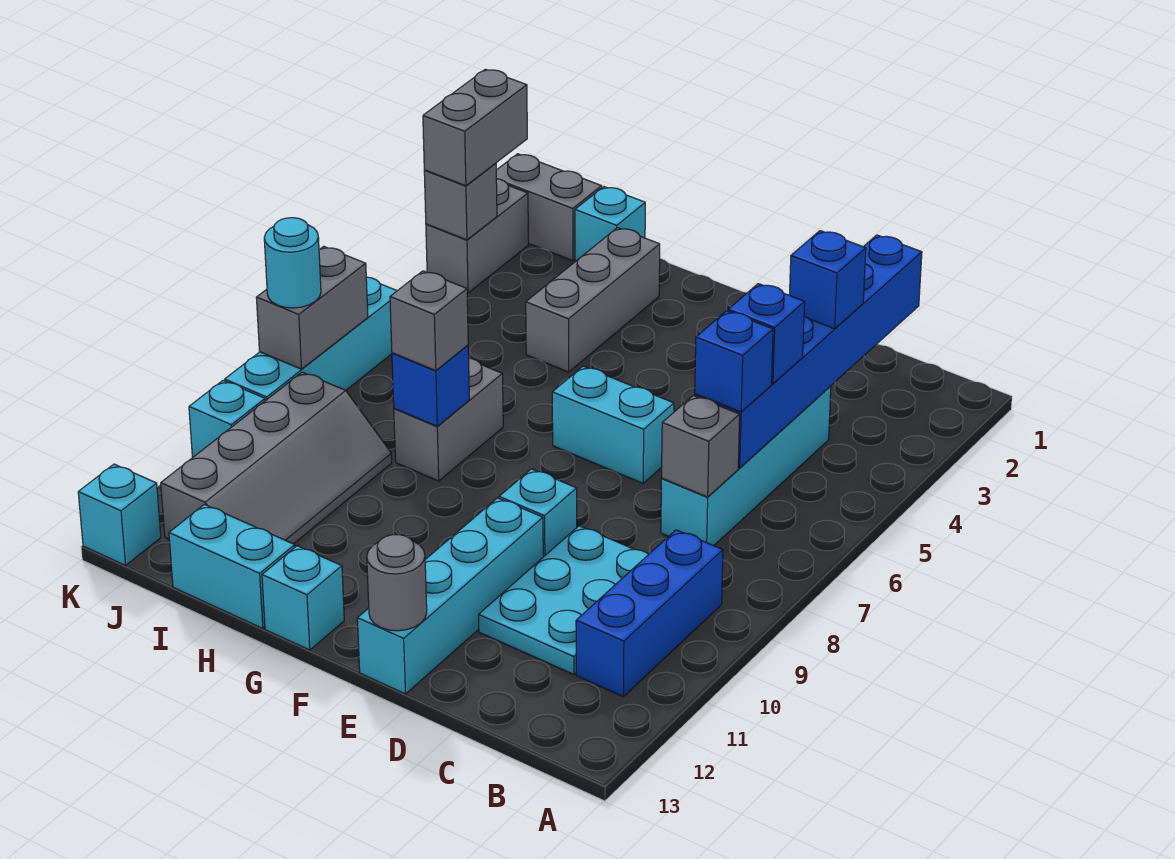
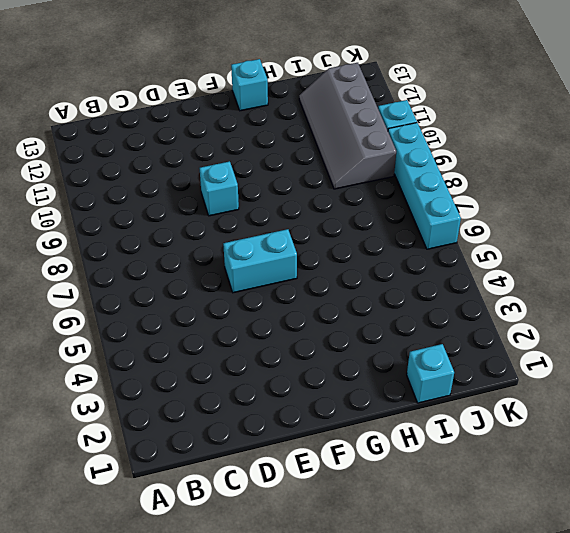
none -> blue 1x3 brick [576,530,723,697]
none -> cyan 1x4 brick [661,386,831,546]
none -> cyan 2x3 plate [479,526,649,675]

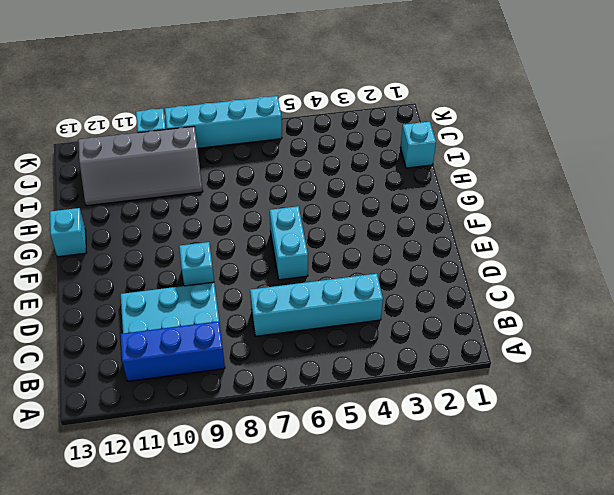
none -> cyan 1x4 brick [357,498,543,694]
none -> grey 1x3 brick [526,228,660,372]
none -> grey 1x2 brick [394,358,503,481]

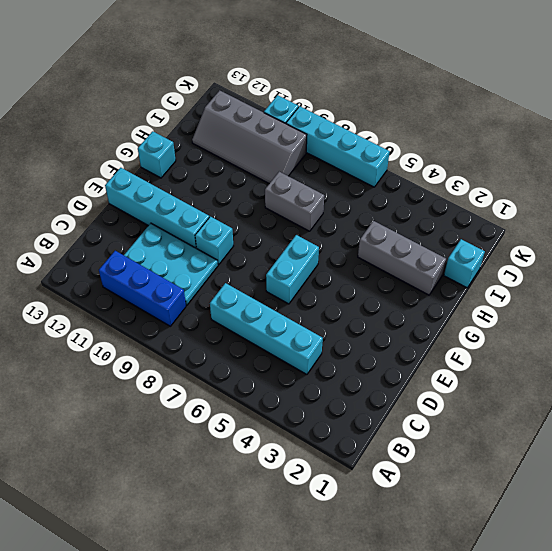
none -> cyan 1x2 brick [169,504,295,629]
none -> grey 1x2 brick [496,154,602,261]
none -> grey 1x2 brick [426,179,528,293]

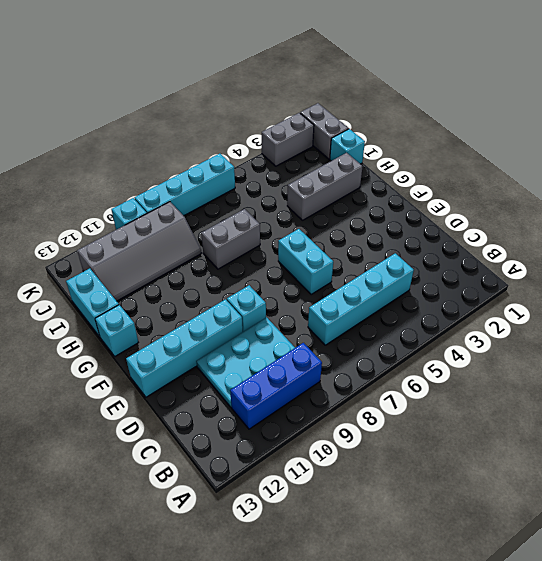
none -> cyan 1x1 brick [78,464,161,565]
none -> blue 1x6 brick [695,235,922,468]
none -> grey 1x1 brick [662,396,740,497]

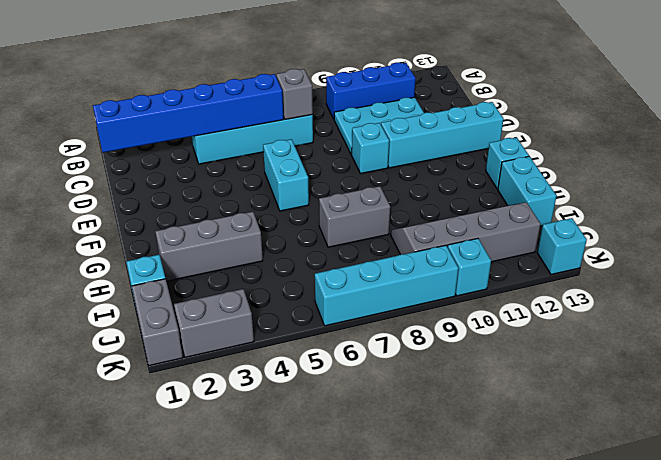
none -> grey 1x1 round brick [367,535,427,631]
none -> blue 1x1 brick [392,345,469,426]
none -> grey 1x1 brick [424,163,497,240]

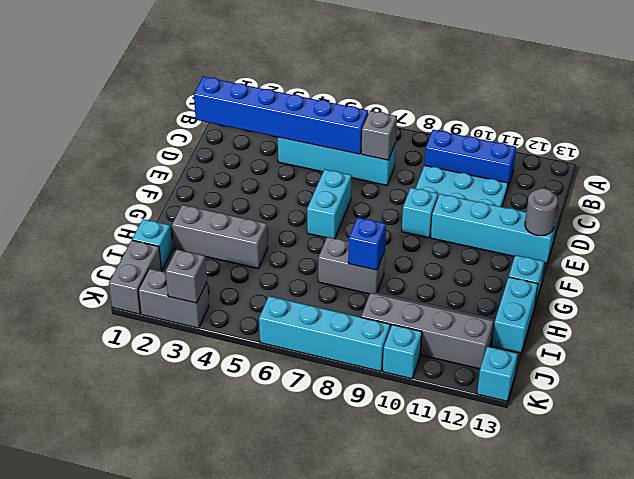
none -> grey 1x2 brick [256,246,368,369]
none -> blue 1x1 brick [789,231,866,329]
none -> blue 1x1 brick [728,284,805,384]

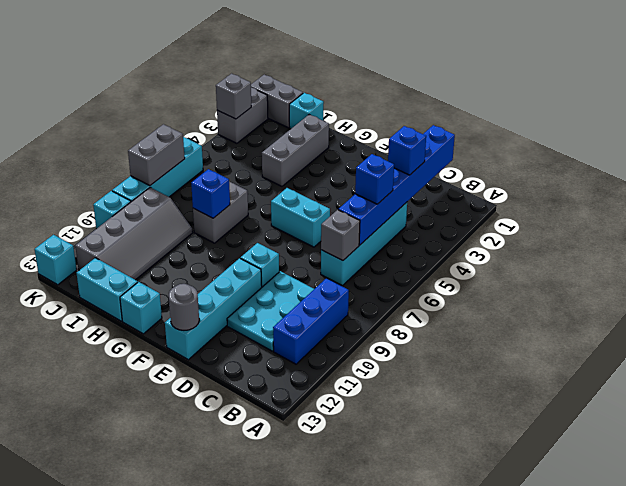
none -> blue 1x1 brick [695,311,773,412]
none -> grey 1x1 brick [390,271,468,371]
none -> grey 1x2 brick [423,69,527,186]

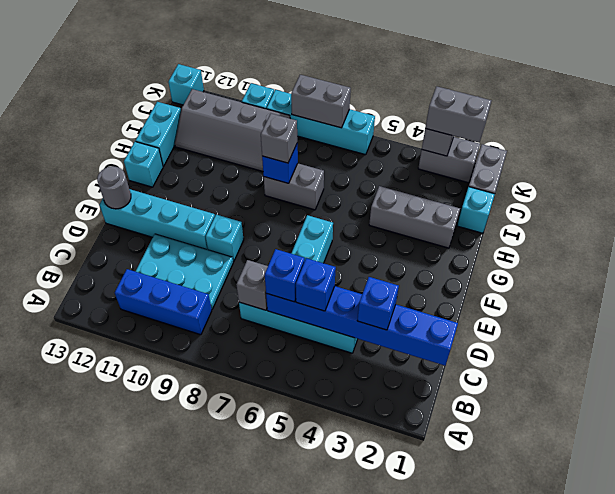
none -> cyan 1x1 round brick [264,218,321,308]

